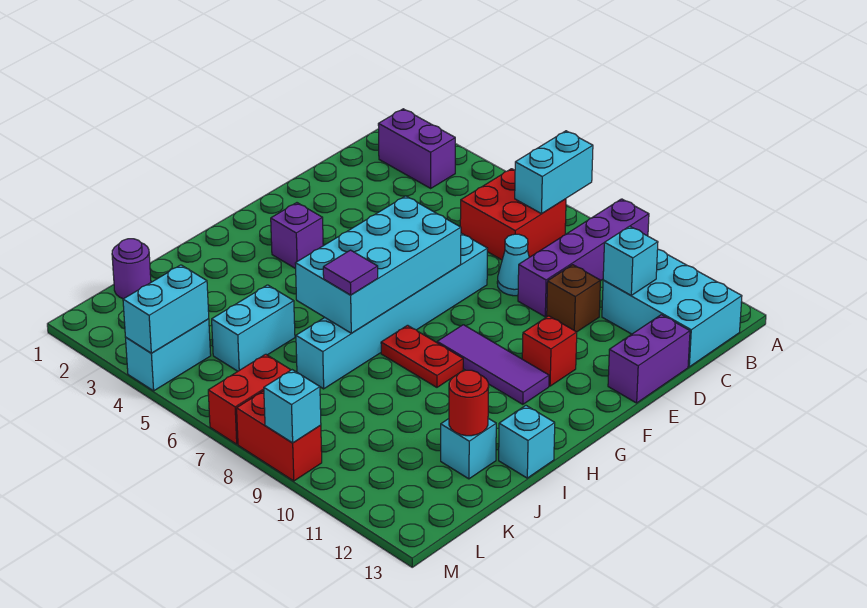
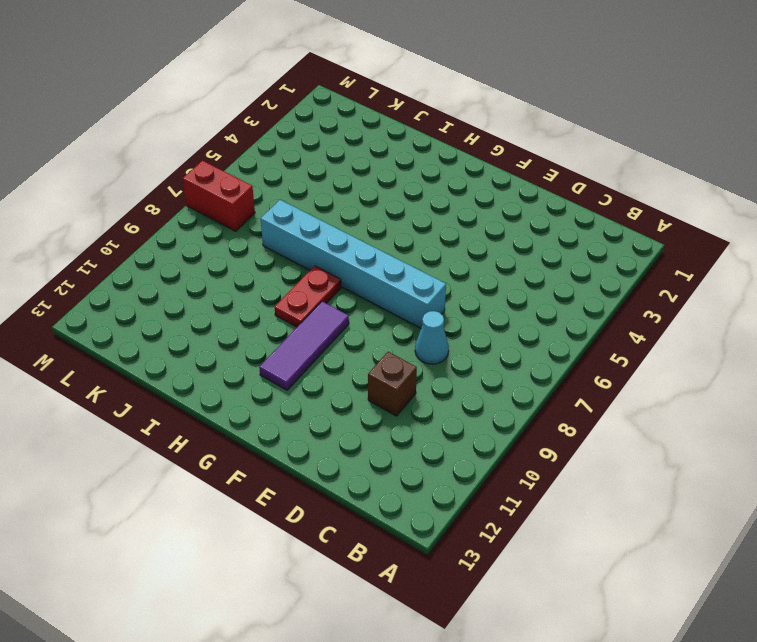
none -> purple 1x4 brick [518,199,649,317]
none -> purple 1x2 brick [378,109,455,188]
none -> red 2x2 brick [460,169,566,260]

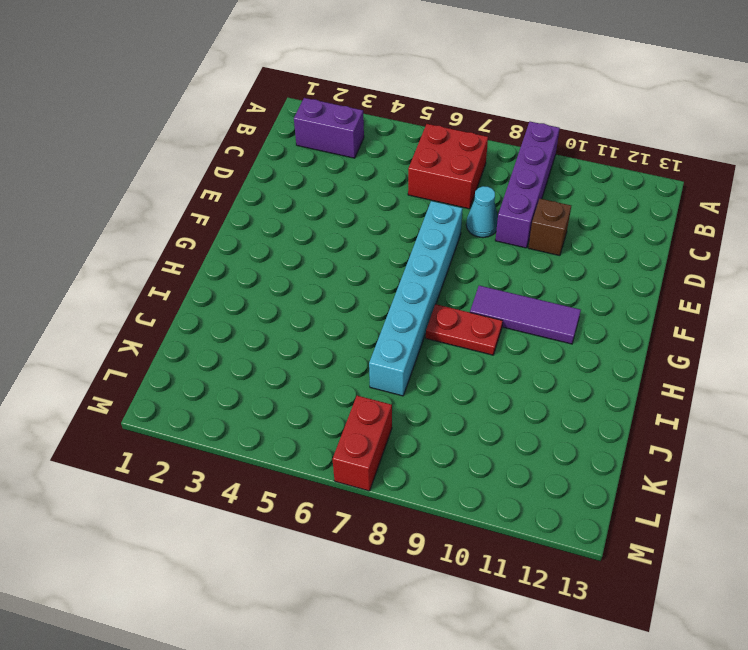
none -> cyan 2x3 brick [602,249,742,367]
none -> purple 1x2 brick [608,315,690,403]
none -> red 1x1 brick [522,316,577,386]

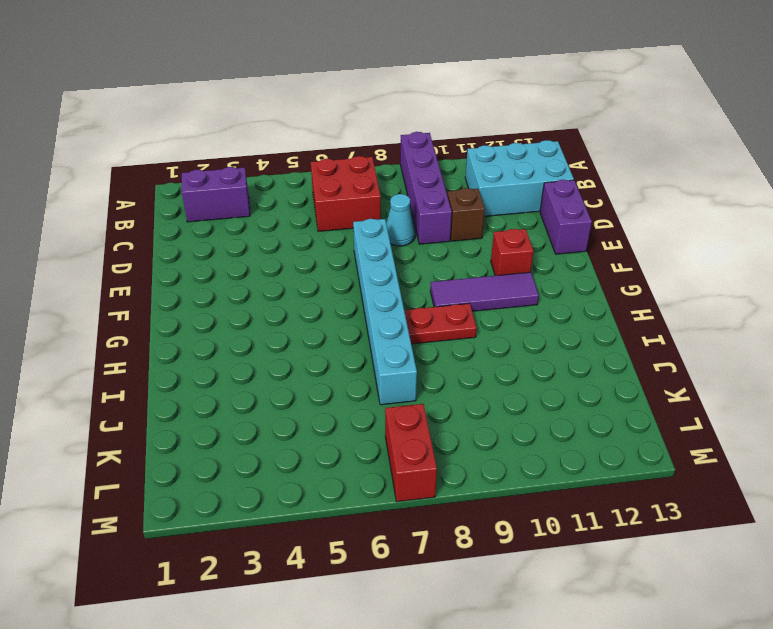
none -> purple 1x1 brick [271,203,323,269]
none -> cyan 1x1 brick [499,406,555,478]
none -> cyan 1x2 brick [212,285,295,371]

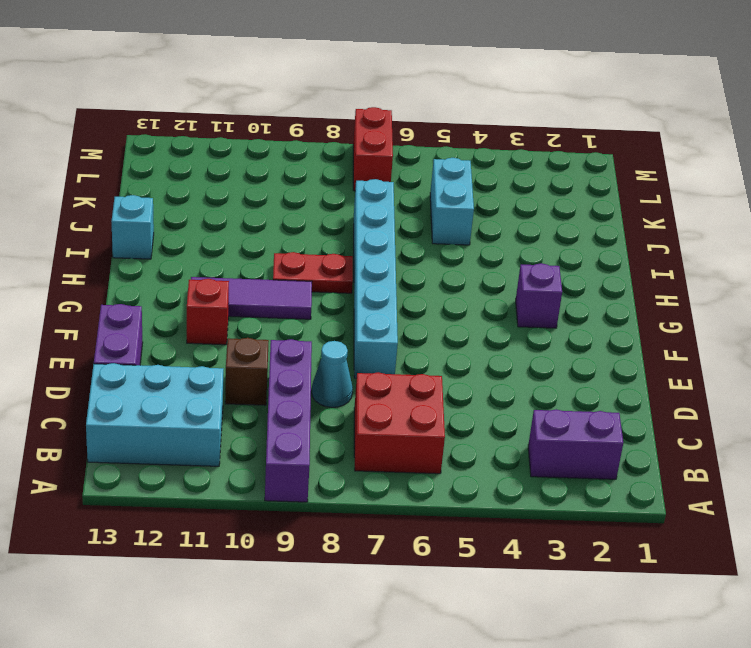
none -> cyan 1x1 brick [441,418,496,479]
none -> purple 1x1 round brick [112,239,151,299]
none -> cyan 1x2 brick [126,319,211,391]

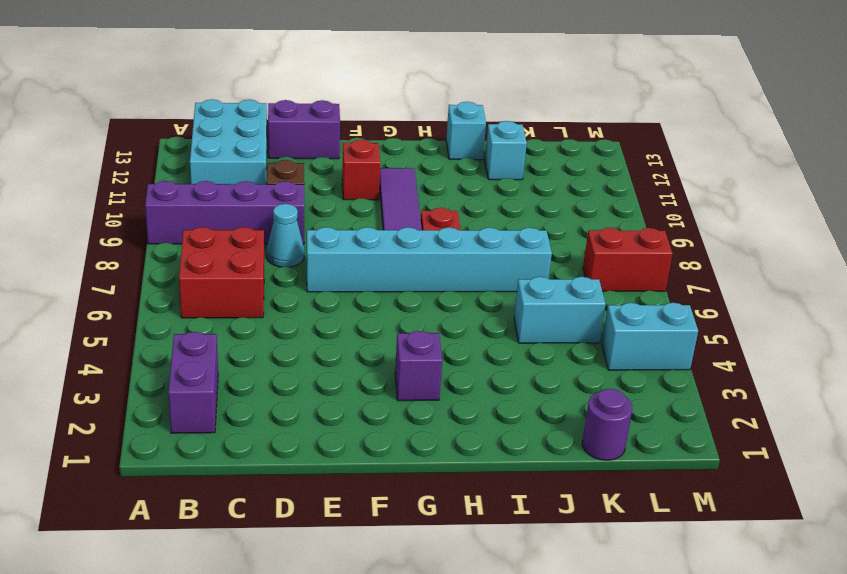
none -> red 1x2 brick [237,391,322,481]
none -> cyan 1x2 brick [515,131,593,214]
none -> cyan 1x1 brick [603,226,658,295]

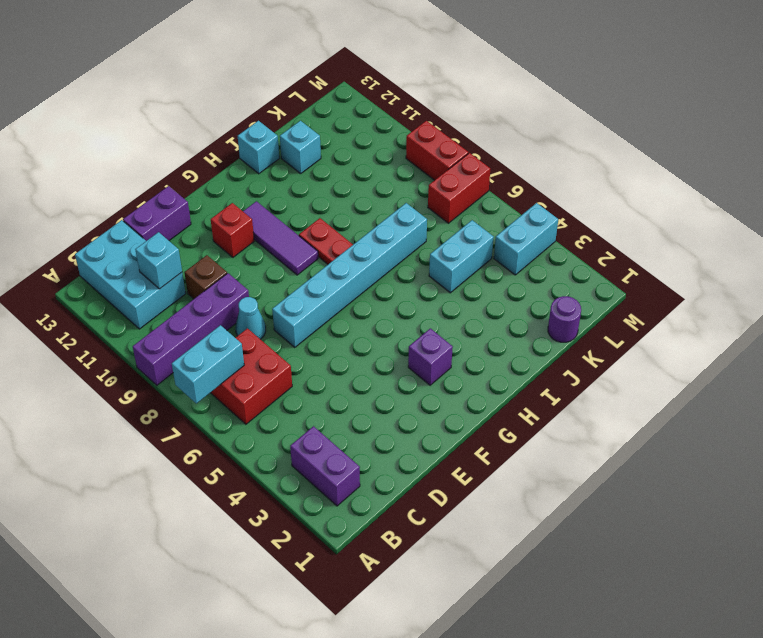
none -> cyan 2x4 brick [295,196,461,333]
none -> red 1x1 round brick [449,370,489,436]
none -> cyan 1x2 brick [123,265,209,353]

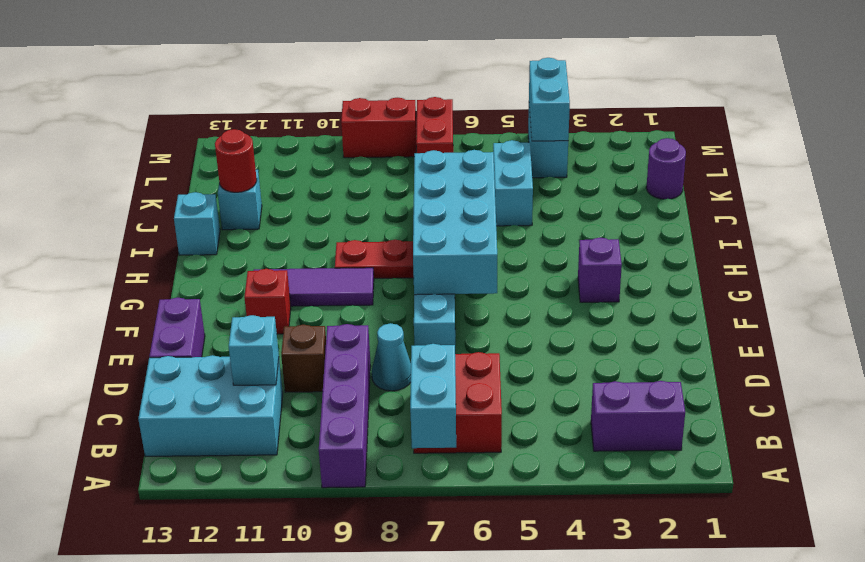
none -> cyan 1x1 brick [264,370,321,443]
none -> purple 1x1 tile [323,250,378,295]

